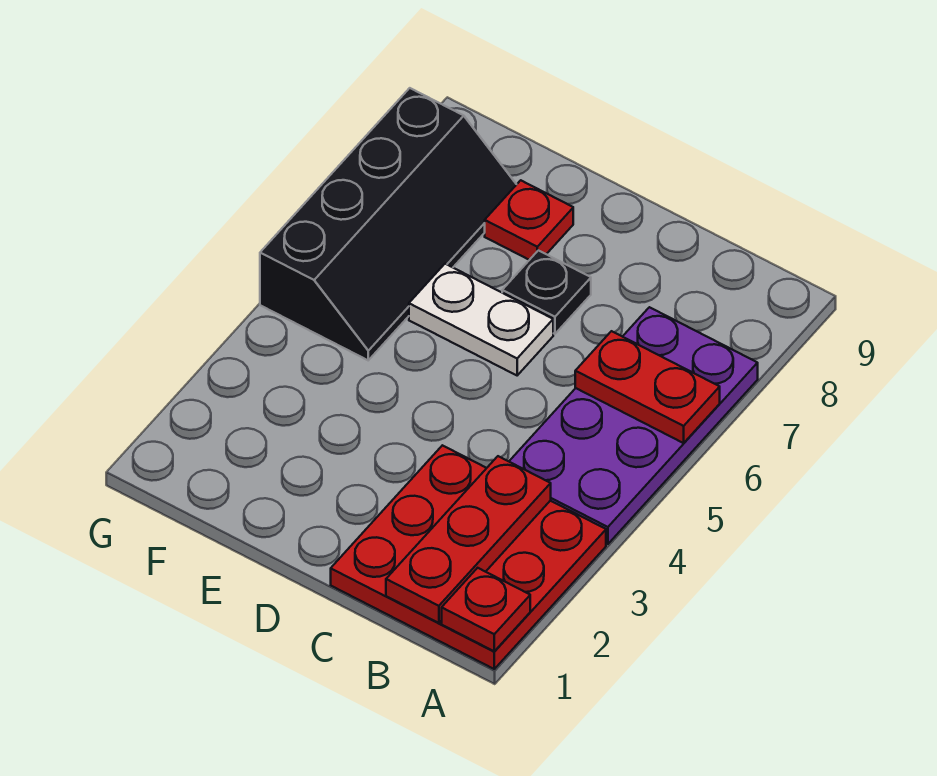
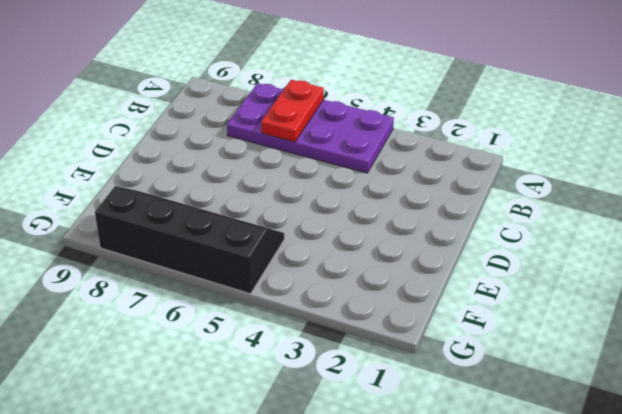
none -> red 3x3 plate [331,445,606,669]
none -> white 1x2 plate [409,264,553,375]

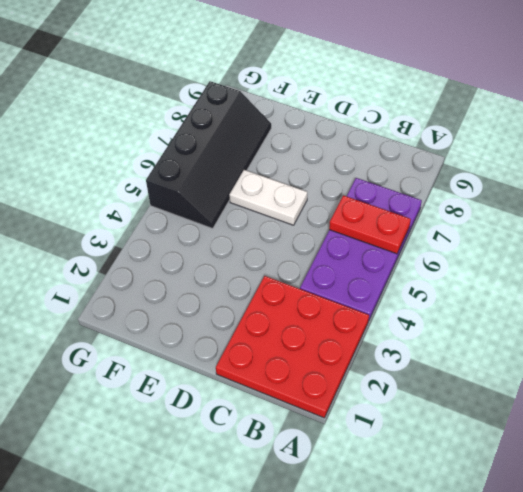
none -> black 1x1 plate [502,250,591,334]
none -> red 1x1 plate [485,180,573,260]

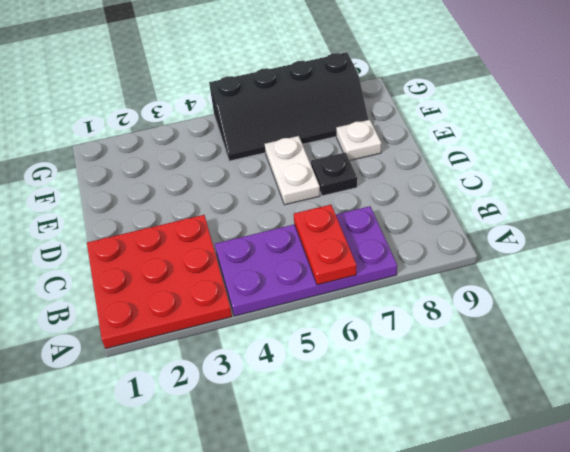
white 1x1 plate [336,120,381,160] -> red 1x1 plate [485,180,573,260]
none -> red 1x1 plate [442,568,530,651]
none -> red 1x3 plate [386,456,551,623]

